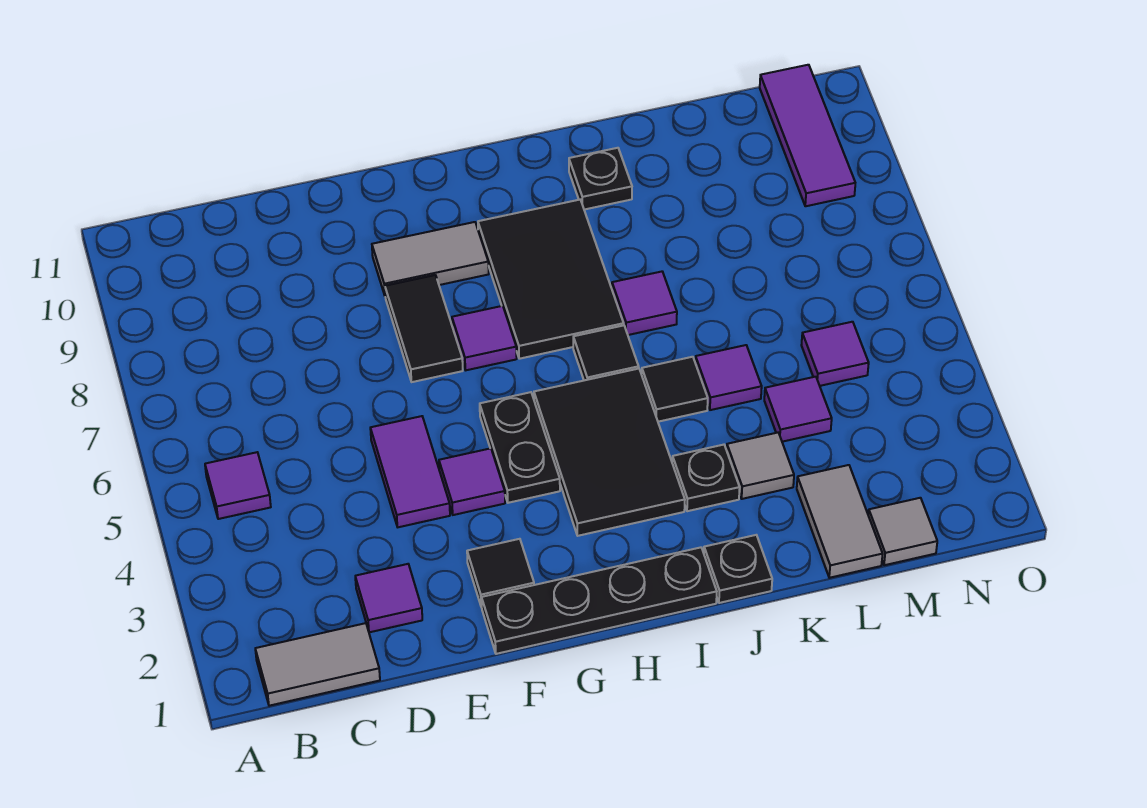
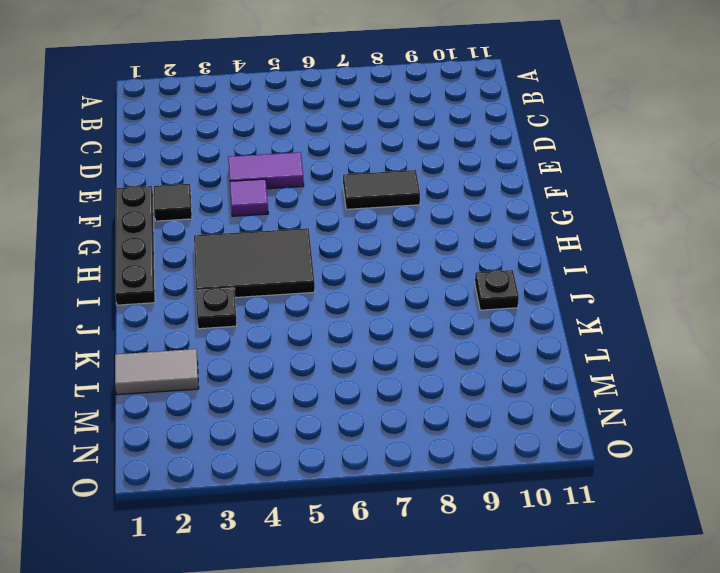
none -> grey 1x2 tile [255,623,380,706]
none -> purple 1x1 tile [205,452,271,519]
none -> purple 1x1 tile [355,564,422,632]

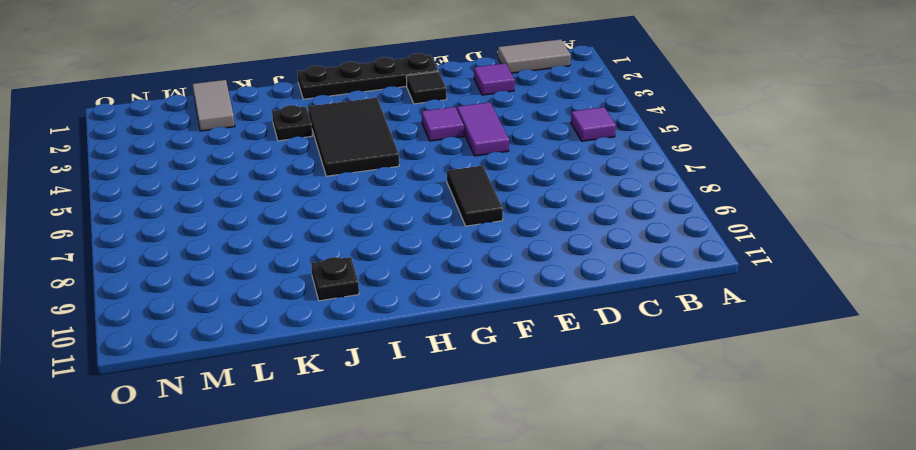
none -> grey 1x2 tile [372,222,489,295]
none -> black 1x2 plate [480,392,560,503]
none -> purple 1x1 tile [452,306,517,370]

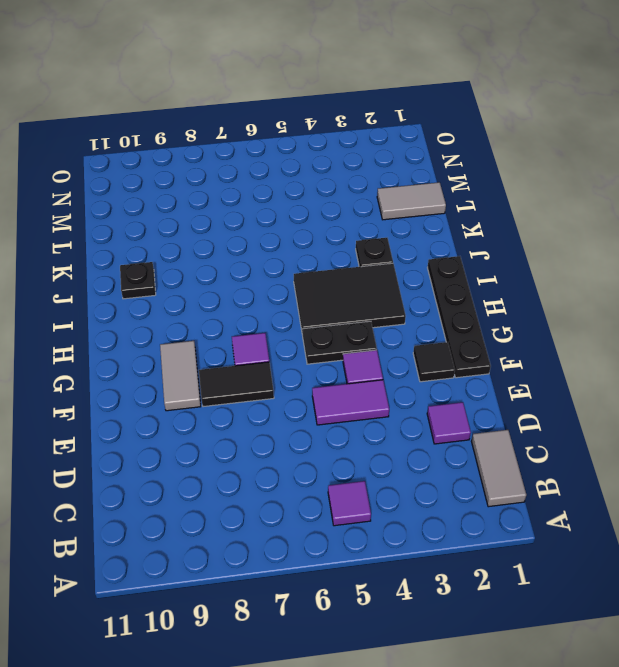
none -> black 2x3 tile [478,200,624,359]
none -> black 1x1 tile [573,325,639,380]
none -> black 1x1 plate [704,535,772,603]

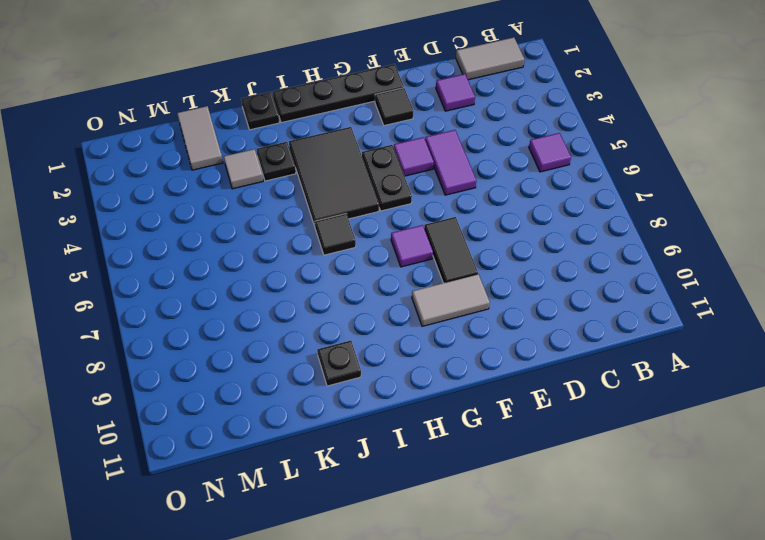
none -> black 2x3 tile [478,200,624,359]
none -> black 1x1 tile [642,357,708,422]
none -> purple 1x1 tile [612,272,677,335]

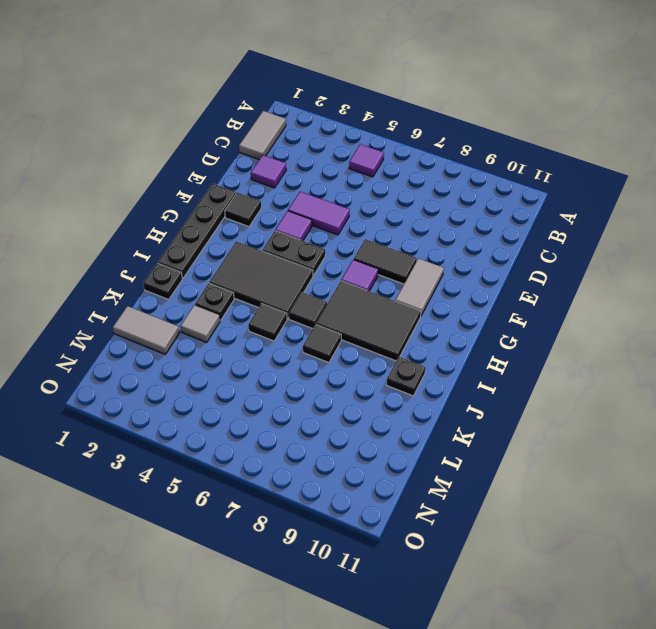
black 1x1 tile [303,324,341,363] -> purple 1x1 tile [612,272,677,335]
none -> purple 1x1 tile [695,345,762,410]
none -> purple 1x1 tile [764,377,832,442]
none -> grey 1x1 tile [868,498,937,565]

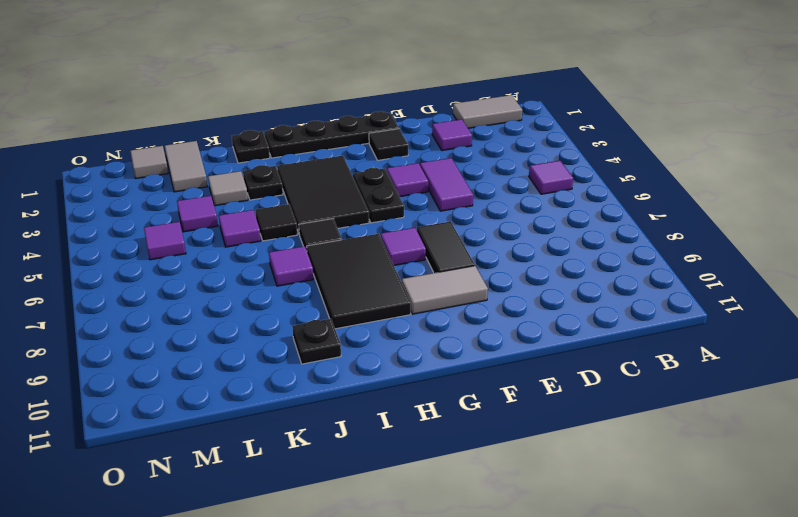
none -> purple 1x3 tile [760,65,855,206]

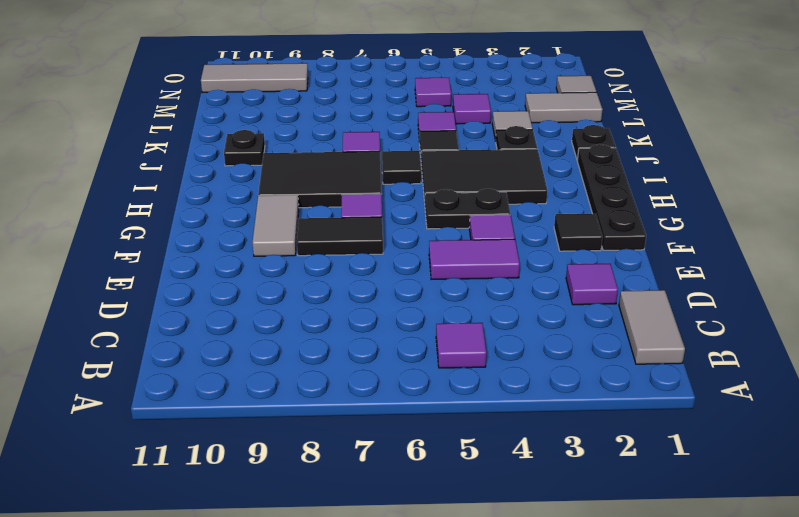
grey 1x3 tile [201,63,308,93] -> purple 1x3 tile [760,65,855,206]

